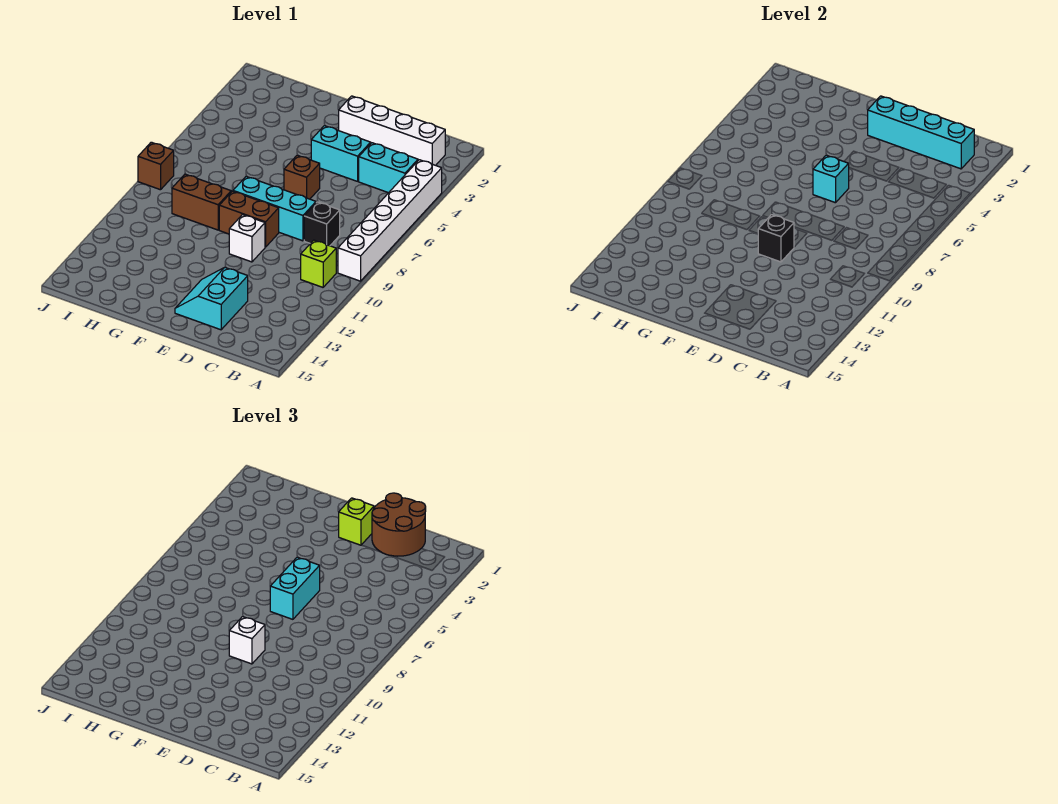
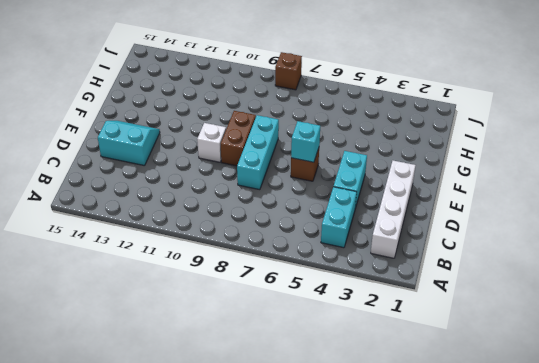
none -> white 1x6 brick [338,160,442,281]
none -> lime 1x1 brick [301,240,336,287]
none -> black 1x1 brick [304,202,340,246]

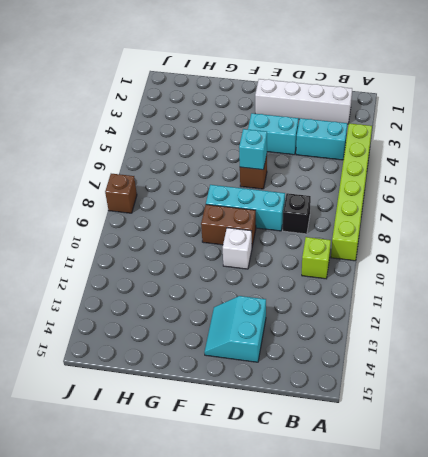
lime 1x6 brick [331,123,372,261] -> white 1x6 brick [338,160,442,281]
none -> brown 1x2 brick [172,174,231,230]
none -> cyan 1x4 brick [868,96,974,169]
none -> black 1x1 brick [758,215,794,262]

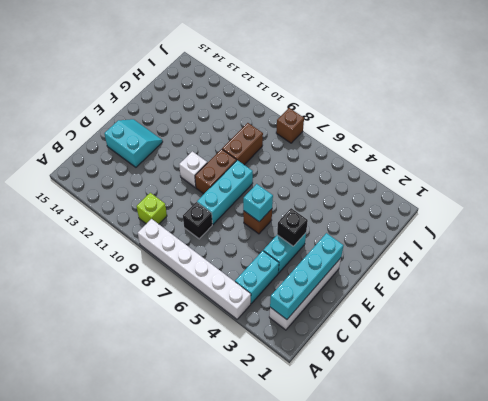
black 1x1 brick [277,208,308,246] -> black 1x1 brick moved to [758,215,794,262]
none -> brown 2x2 round brick [372,493,426,556]
none -> lime 1x1 brick [339,498,374,545]
none -> cyan 1x2 brick [270,557,320,619]

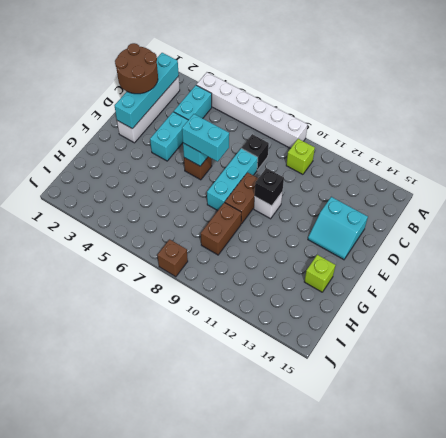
lime 1x1 brick [304,255,335,292] -> lime 1x1 brick moved to [339,498,374,545]
none -> white 1x1 brick [229,617,265,664]

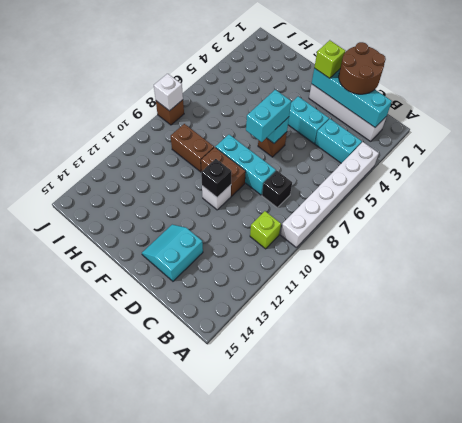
white 1x1 brick [154,74,183,111] -> white 1x1 brick moved to [229,617,265,664]

